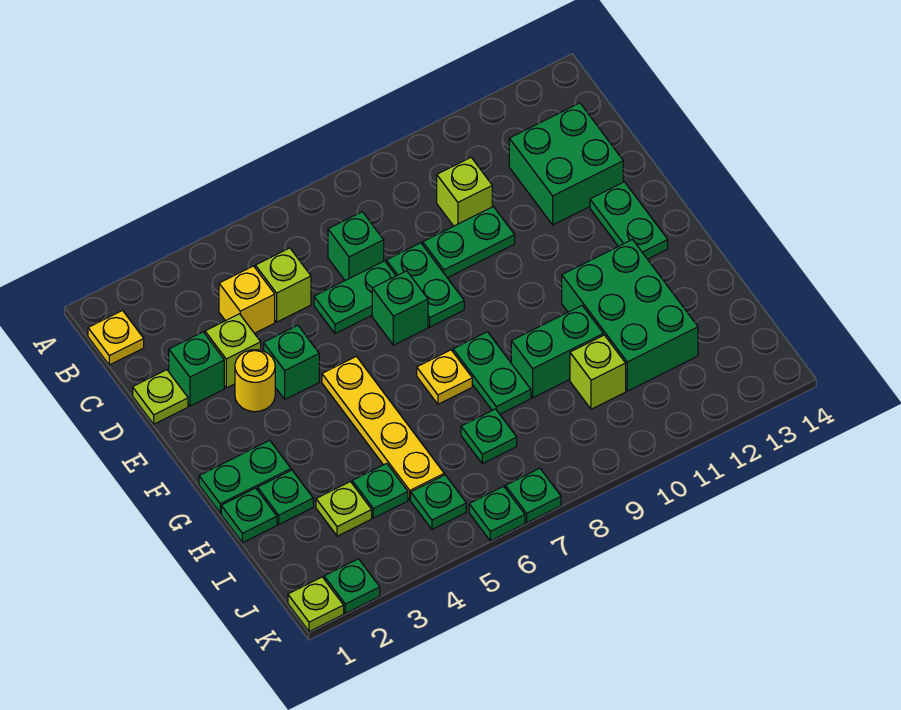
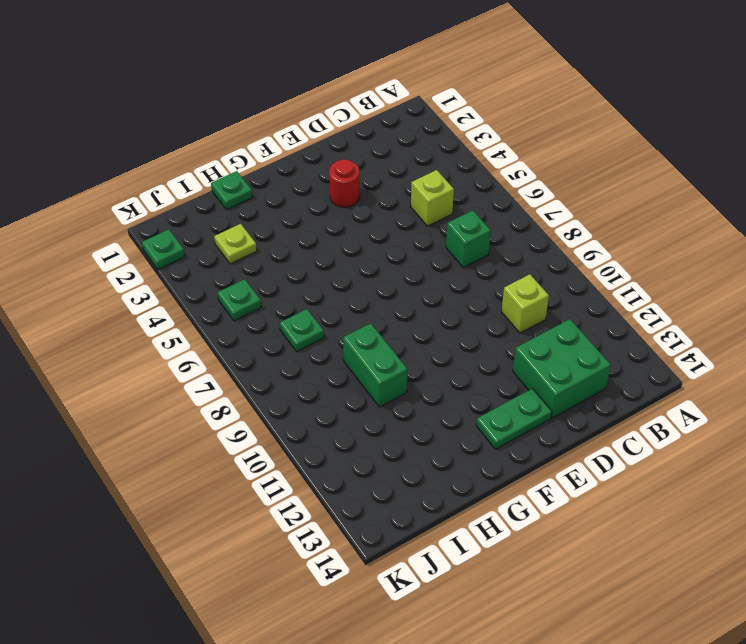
red 1x1 round brick [329,159,360,207] -> yellow 1x1 round brick [235,350,275,412]
none -> yellow 1x1 plate [88,311,144,365]
none -> yellow 1x1 brick [219,266,275,333]
none -> lime 1x1 plate [133,370,188,424]
none -> green 1x1 brick [169,332,224,406]

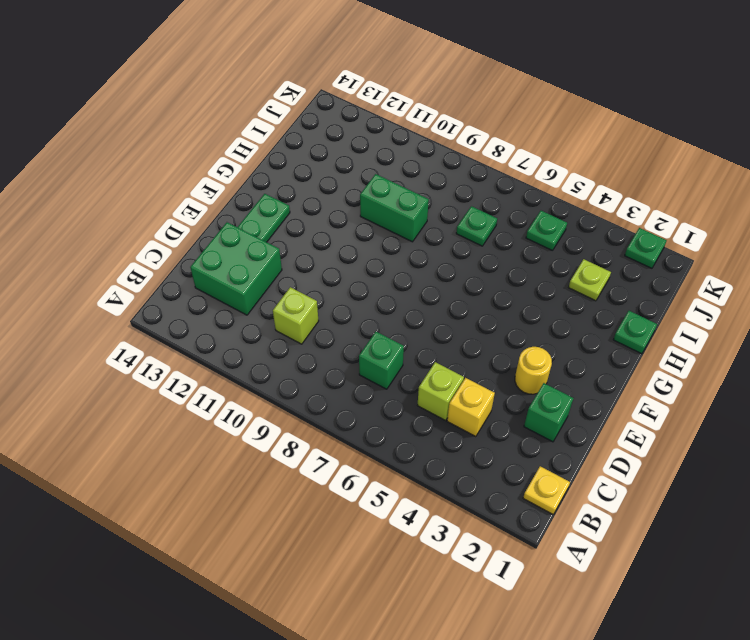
none -> lime 1x1 plate [133,370,188,424]
none -> lime 1x1 brick [205,314,261,388]
none -> green 1x2 plate [314,261,396,334]
none -> green 1x2 plate [386,243,464,327]

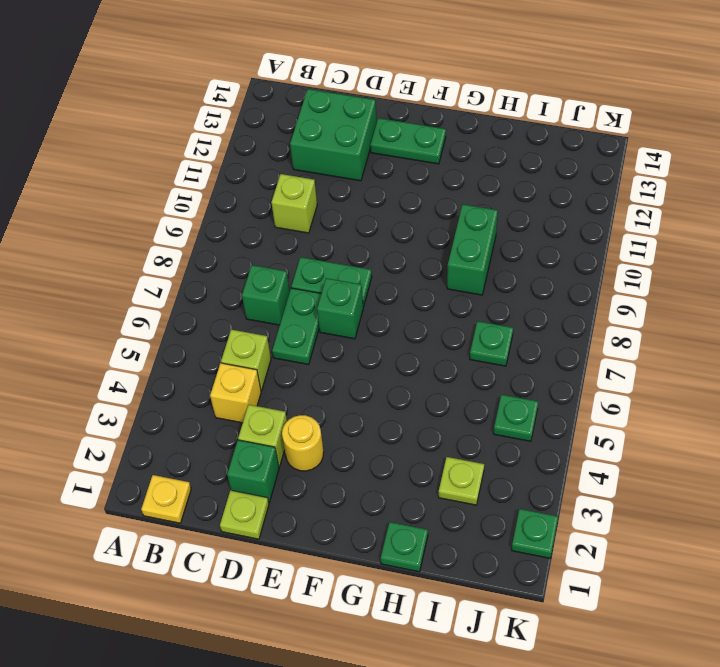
none -> green 1x2 plate [423,207,515,278]
none -> green 1x1 brick [264,325,319,399]
none -> yellow 1x4 plate [322,356,444,500]
none -> green 1x2 plate [199,440,291,513]

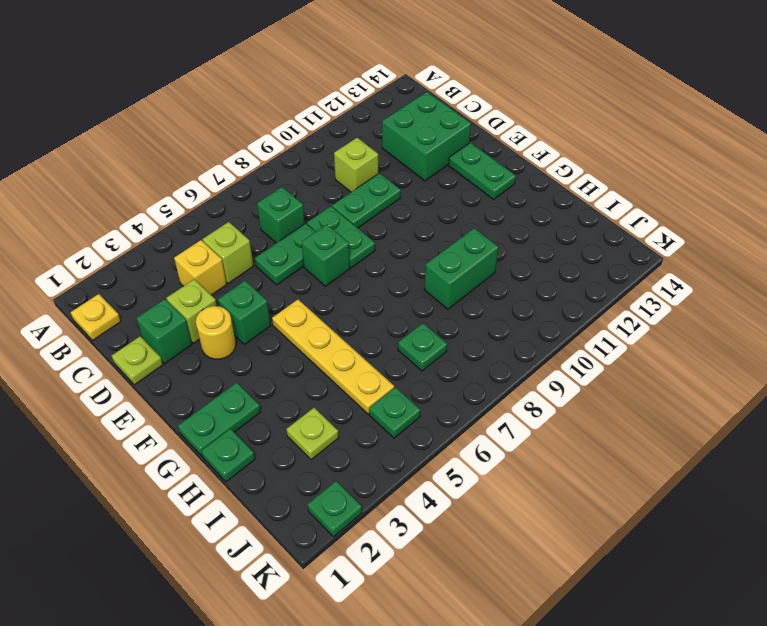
none -> yellow 1x1 plate [417,350,472,404]
none -> green 1x2 plate [453,332,531,414]
none -> green 2x3 brick [562,240,698,391]
none -> green 1x1 plate [258,470,313,524]

